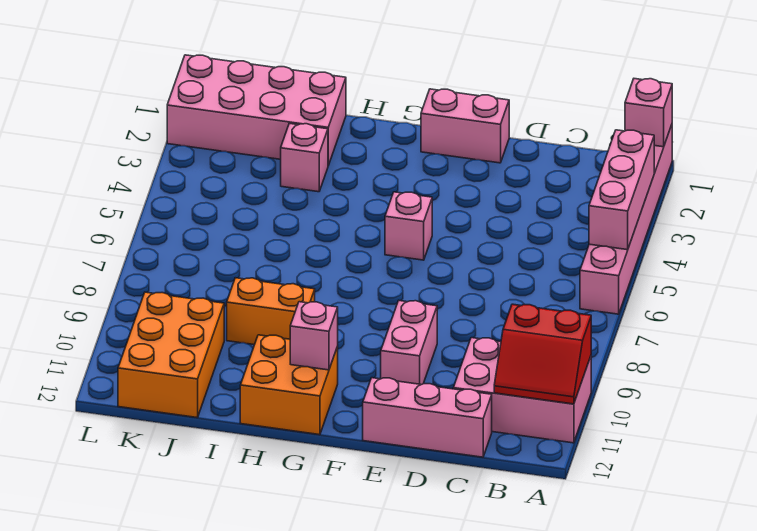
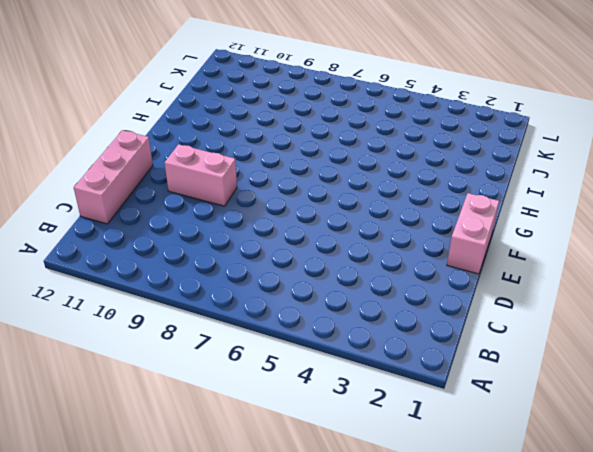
none -> pink 1x6 brick [580,125,672,314]
none -> pink 2x3 brick [453,338,591,443]
none -> pink 1x1 brick [385,192,432,260]

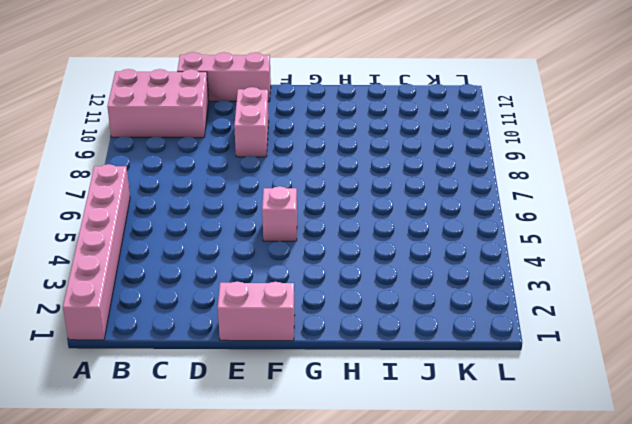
none -> orange 2x2 brick [240,335,338,435]
none -> orange 1x2 brick [227,278,315,345]
none -> pink 2x4 brick [167,55,346,166]

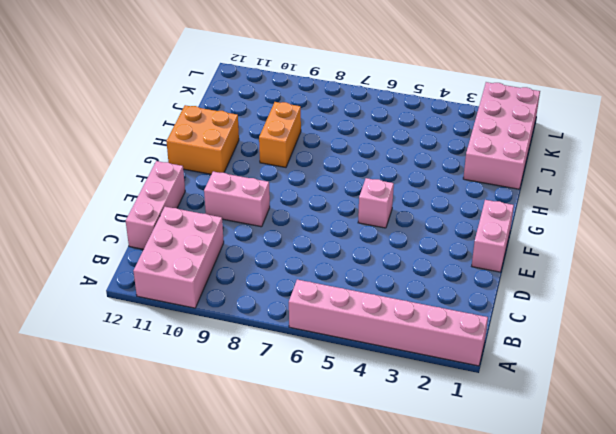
none -> pink 1x1 brick [281,123,328,192]
none -> orange 2x3 brick [118,292,224,418]
none -> pink 1x1 brick [625,79,672,147]

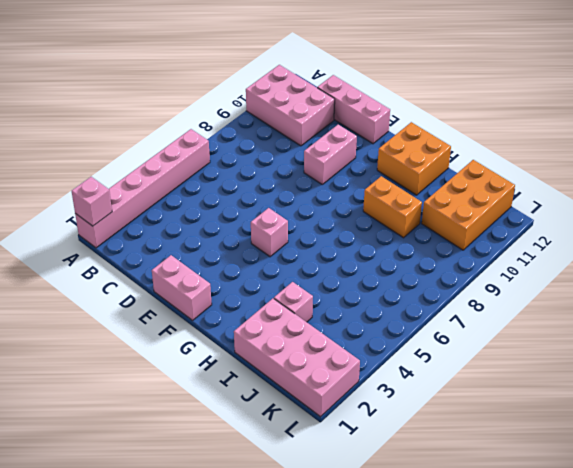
none -> pink 1x3 brick [589,130,654,250]
none -> red 2x2 slope [494,304,591,404]
none -> pink 1x1 brick [290,302,338,370]

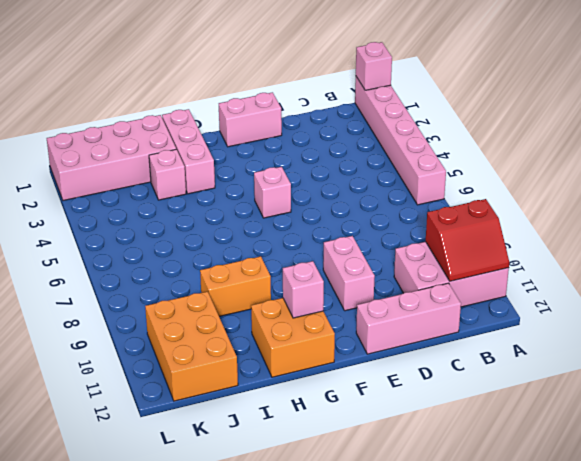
pink 1x3 brick [162,109,215,194] -> pink 1x3 brick moved to [589,130,654,250]

